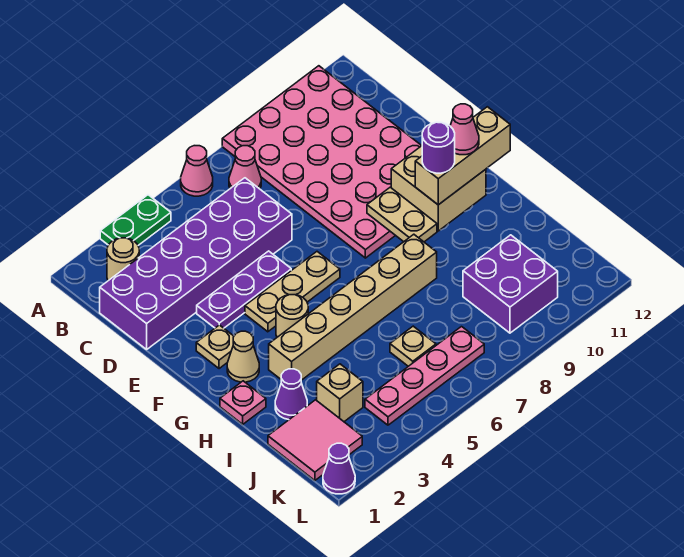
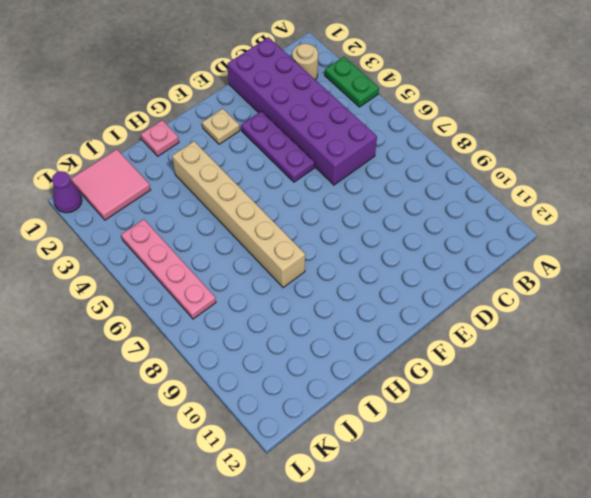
none -> pink 1x1 cone [181,146,213,196]
none -> pink 4x6 plate [222,66,422,258]
none -> pink 1x1 cone [229,146,261,189]

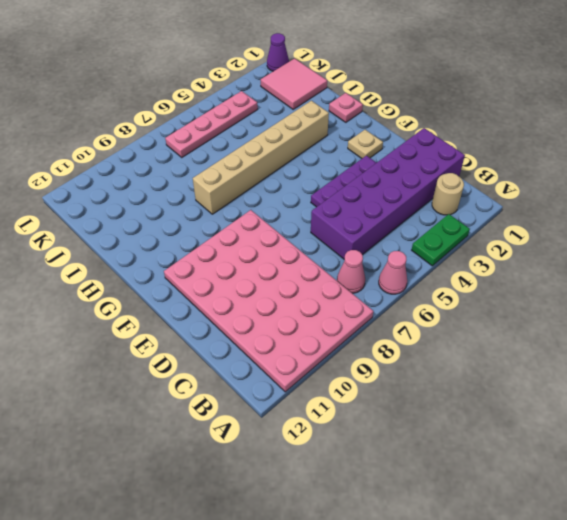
none -> tan 1x3 plate [245,252,340,332]
none -> tan 1x1 cone [227,331,259,382]
none -> tan 1x1 round brick [276,295,308,337]

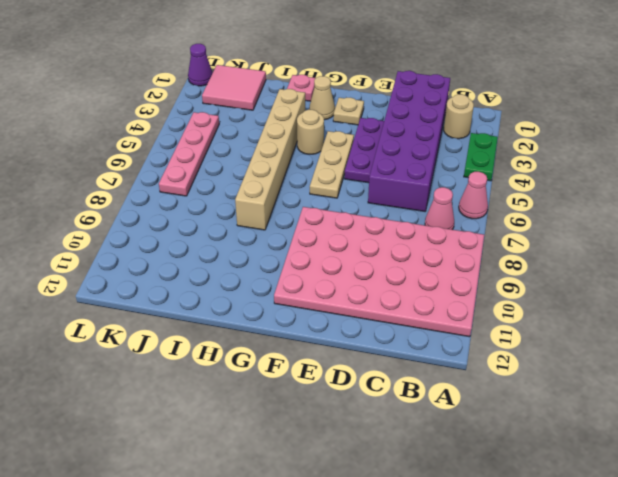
none -> purple 1x1 cone [275,369,307,420]
none -> tan 1x1 brick [317,364,363,422]
none -> tan 1x1 plate [390,326,436,366]

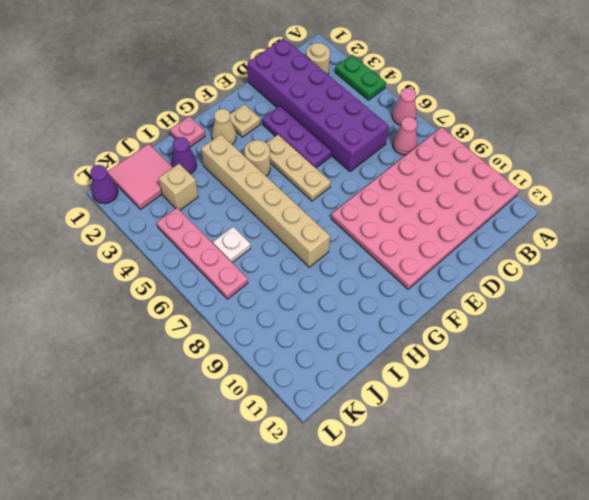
white 1x1 plate [213,227,251,263] -> tan 1x1 plate [390,326,436,366]
none -> purple 2x2 brick [463,235,558,333]
none -> tan 1x2 plate [367,187,437,242]
none -> tan 2x2 brick [391,146,486,231]

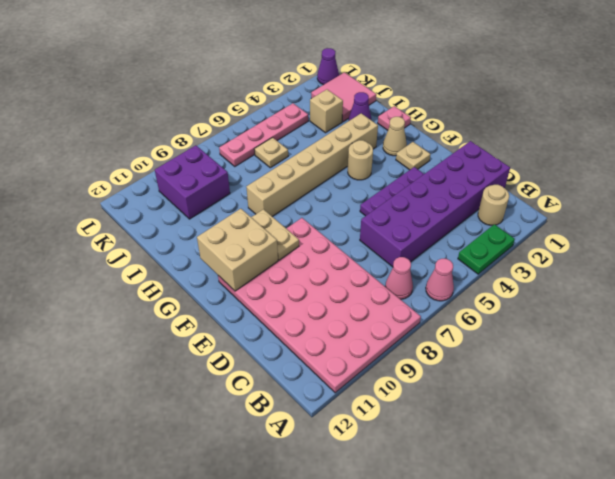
none -> tan 1x3 plate [245,252,340,332]
none -> tan 1x3 brick [415,107,510,205]
none -> purple 1x1 round brick [422,122,455,173]

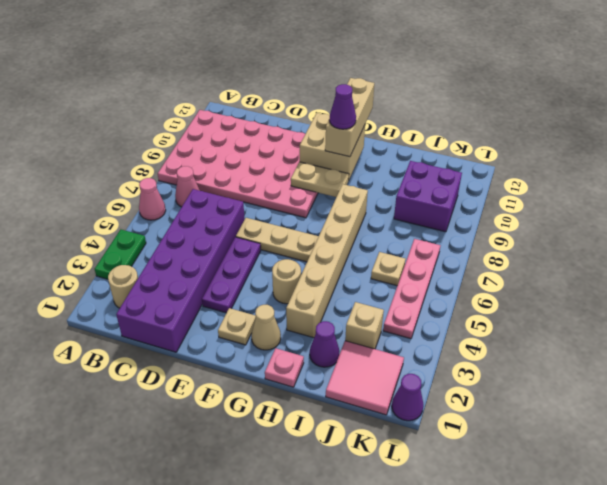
tan 1x3 plate [236,218,319,262] -> tan 1x3 plate turned to [245,252,340,332]
purple 1x1 cone [329,84,356,129] -> purple 1x1 round brick [422,122,455,173]
none -> pink 1x1 cone [450,104,479,155]

